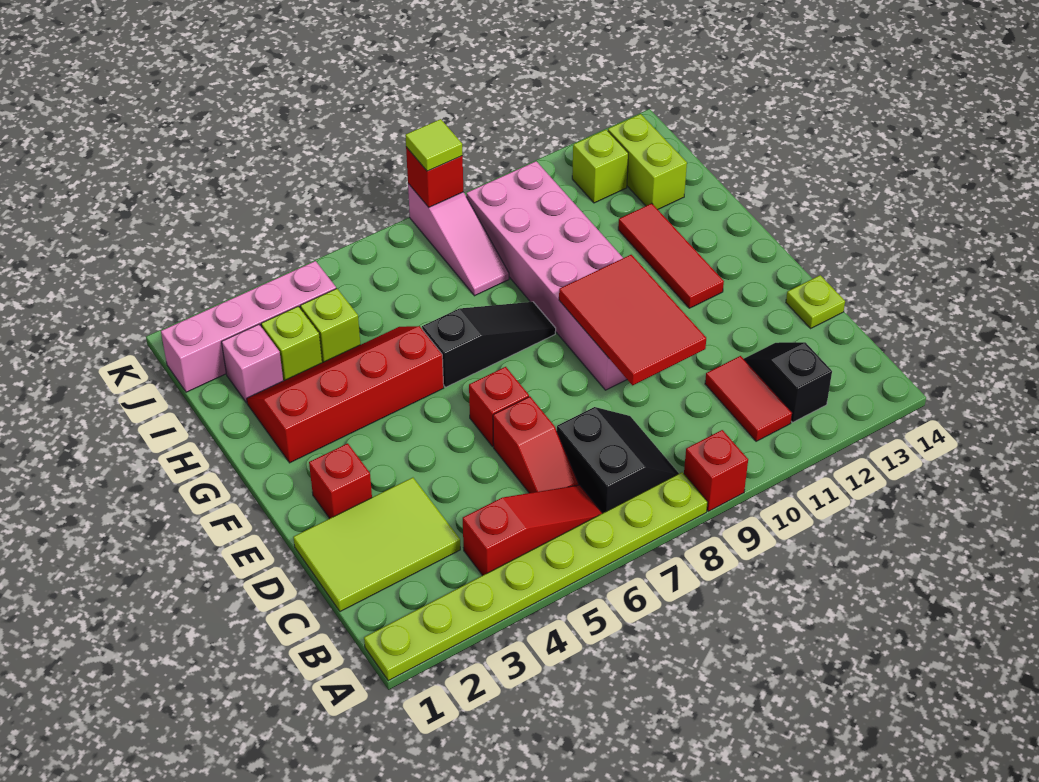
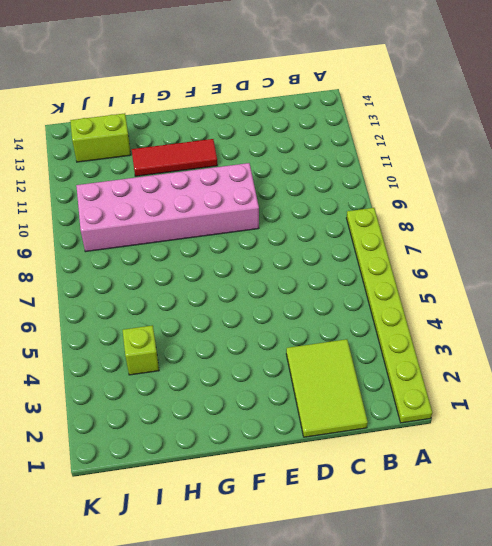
none -> red 1x1 brick [684,430,748,511]
none -> red 1x3 slope [463,485,602,576]
none -> black 2x2 slope [557,407,679,513]

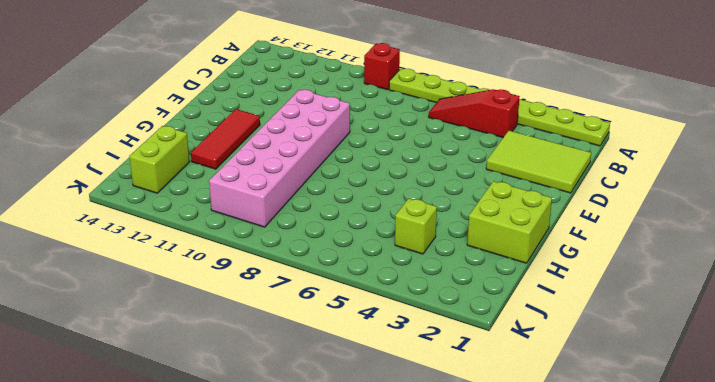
lime 2x2 brick [467,181,552,263] -> red 2x4 slope [247,326,444,463]
none -> black 2x2 slope [557,407,679,513]
none -> red 1x2 tile [705,356,792,441]
none -> black 1x2 slope [744,342,832,422]

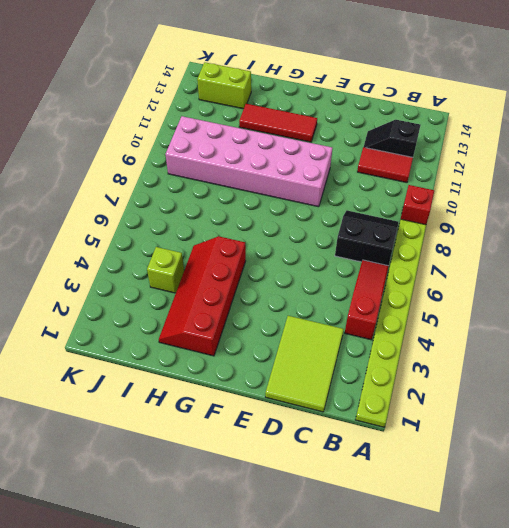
none -> red 1x2 slope [493,397,578,493]
none -> lime 1x1 plate [786,275,845,328]
none -> red 1x1 brick [309,443,372,519]

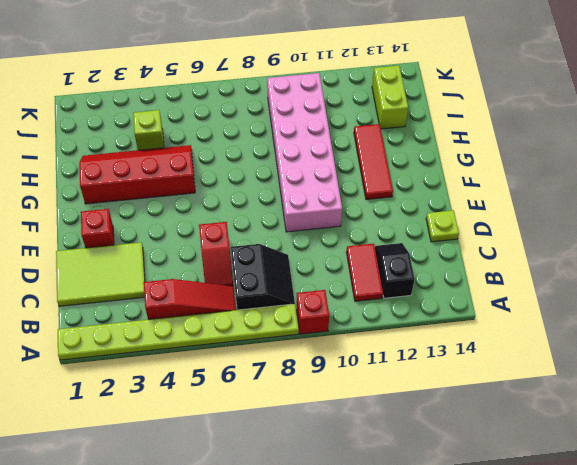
none -> red 1x1 brick [469,367,529,447]
none -> black 1x3 slope [422,302,556,387]
none -> pink 1x1 brick [222,324,283,403]

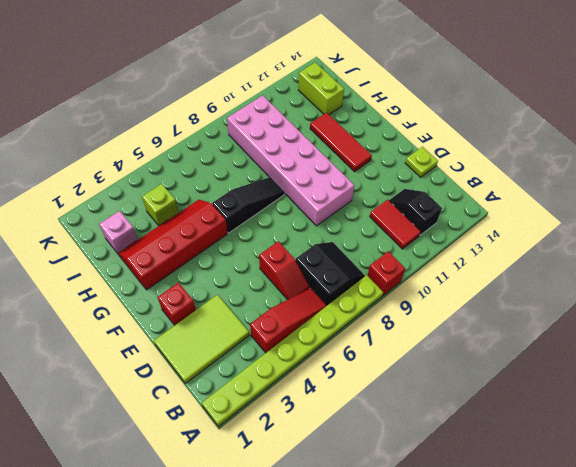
none -> red 1x1 brick [469,367,529,447]
none -> lime 1x1 brick [261,306,322,381]
none -> pink 1x3 slope [408,184,509,296]

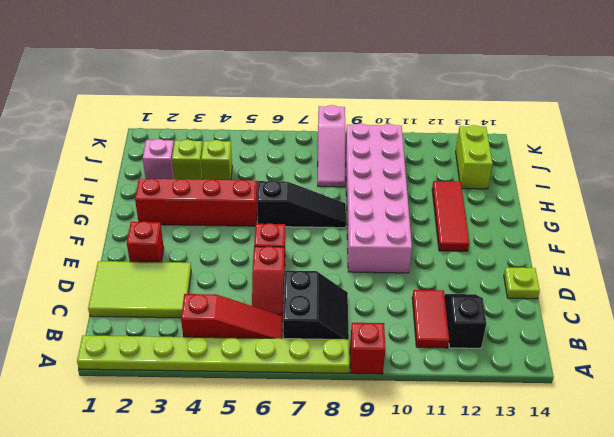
none -> pink 1x4 brick [161,261,336,392]
none -> lime 1x1 brick [572,130,628,203]
none -> red 2x3 tile [559,255,706,385]

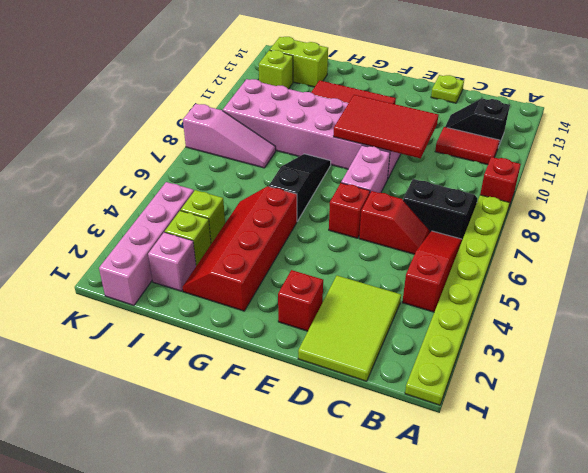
pink 1x2 brick [341,145,390,193] -> none
none -> red 1x1 brick [406,147,463,207]
none -> lime 1x1 tile [405,119,463,171]

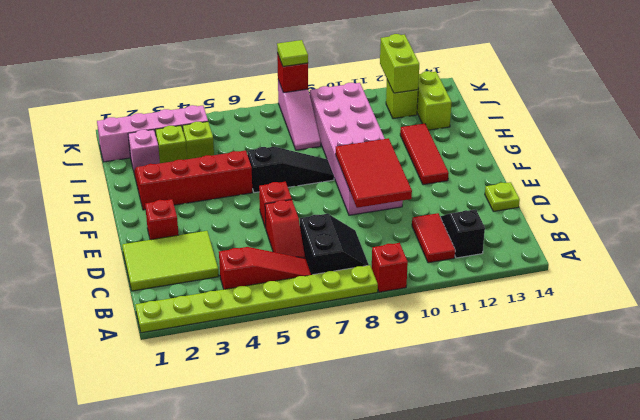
lime 1x2 brick [380,34,419,93] -> none

